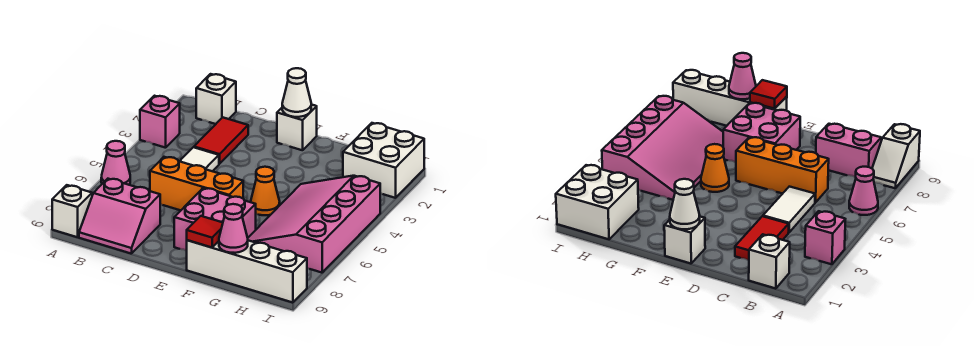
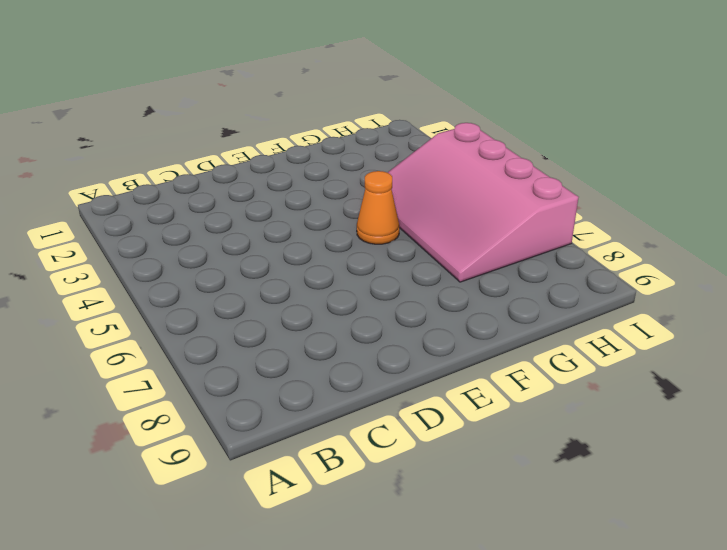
none -> pink 1x1 brick [140,96,180,148]
none -> pink 1x1 cone [101,141,130,185]
none -> white 1x2 slope [52,185,93,237]

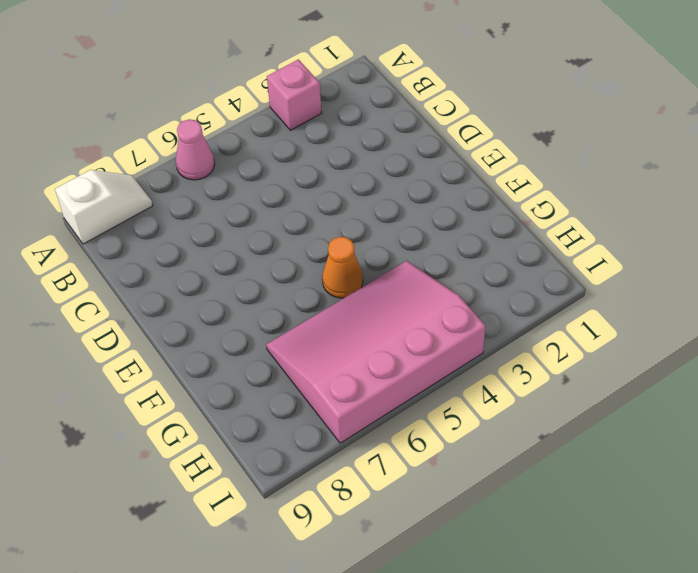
none -> white 1x1 brick [196,74,236,124]
none -> pink 2x2 slope [79,179,160,254]
none -> red 1x2 tile [194,117,248,164]

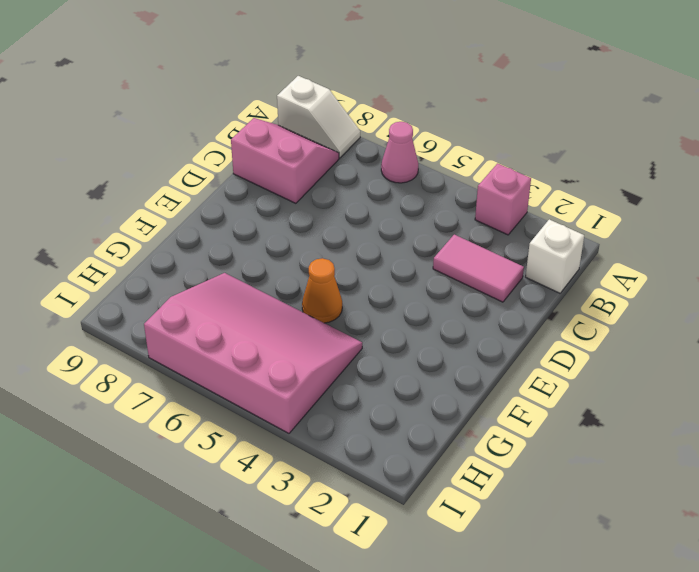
pink 2x2 slope [231,118,339,203] -> pink 2x2 slope turned to [79,179,160,254]
pink 1x2 tile [433,235,524,302] -> red 1x2 tile [194,117,248,164]
none -> white 1x2 tile [180,147,219,171]
none -> orange 1x3 brick [150,157,243,210]
none -> white 1x1 brick [277,104,317,150]

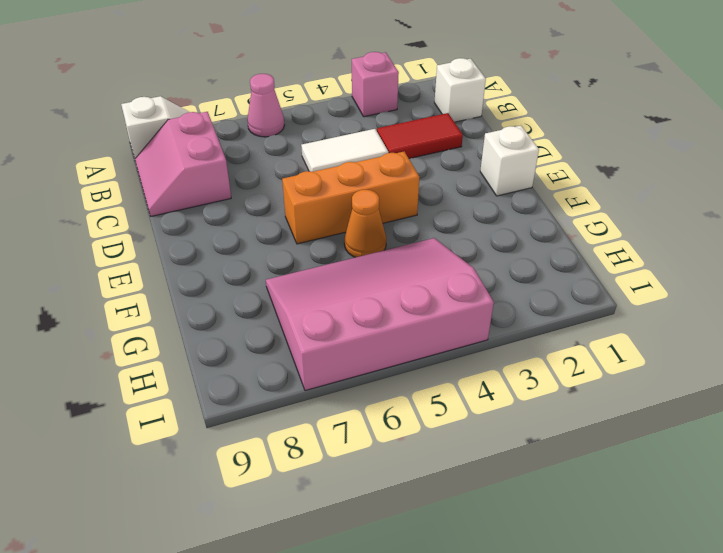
orange 1x3 brick [282,152,419,244] -> orange 1x3 brick turned to [150,157,243,210]
none -> pink 2x2 brick [174,188,256,251]
none -> white 1x4 brick [187,240,307,303]
none -> white 2x2 brick [343,123,424,198]

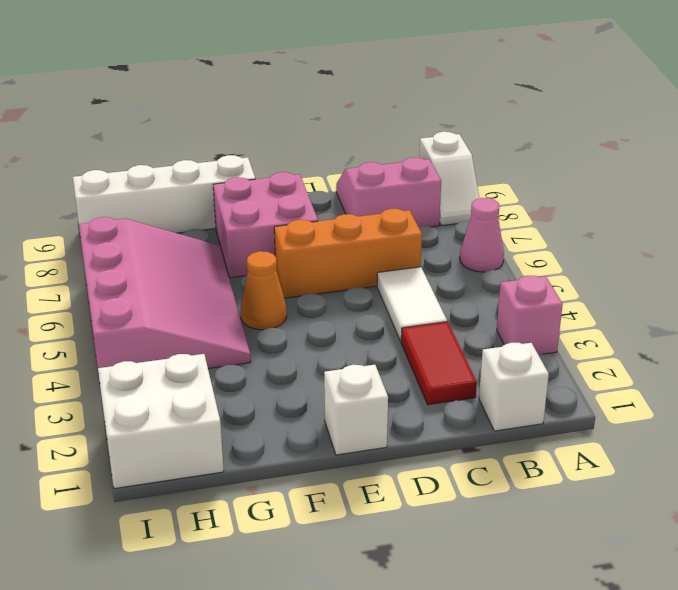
none -> white 1x1 cone [282,68,311,117]
none -> red 1x1 tile [187,216,223,248]
none -> pink 1x1 cone [219,204,248,253]

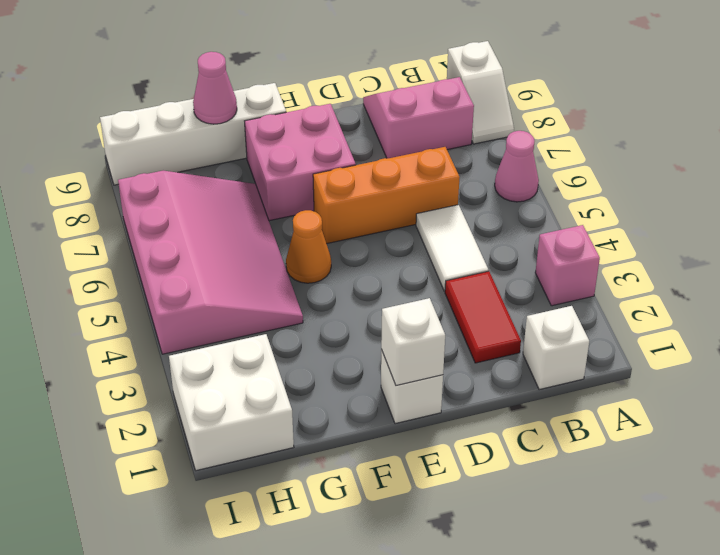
white 1x1 brick [381,298,445,385] -> white 1x1 cone [282,68,311,117]
none -> red 1x1 tile [187,216,223,248]

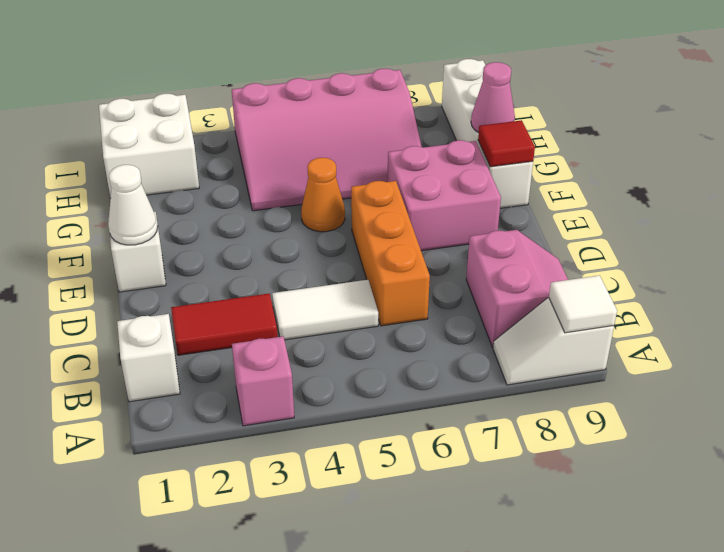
white 1x1 tile [549,275,617,333] -> none
none -> pink 1x1 cone [101,141,130,185]

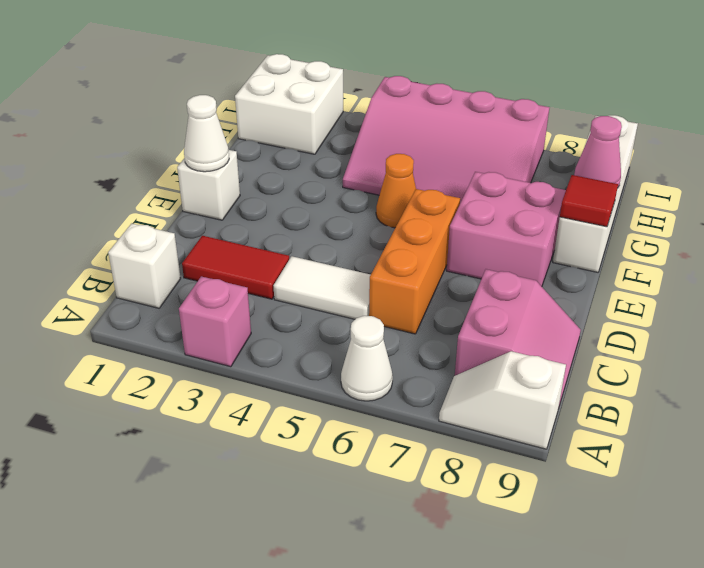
white 1x1 cone [341,316,393,401] -> pink 1x1 cone [101,141,130,185]

